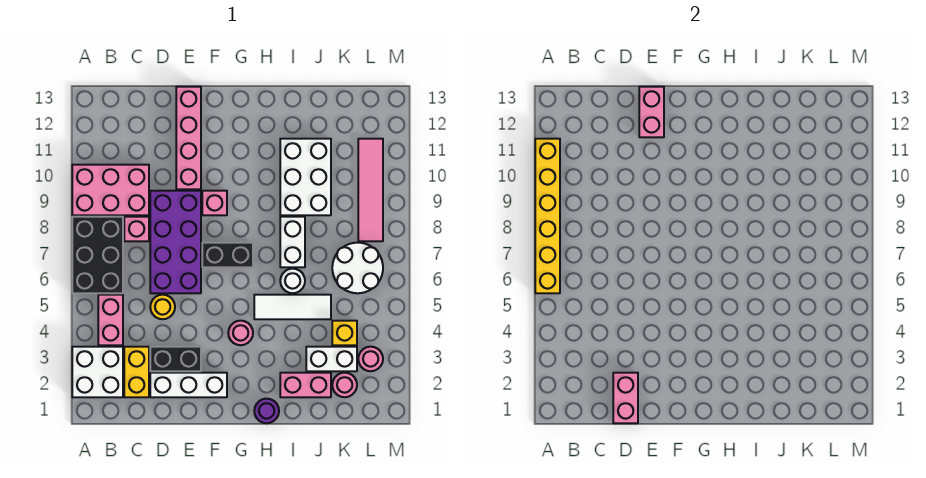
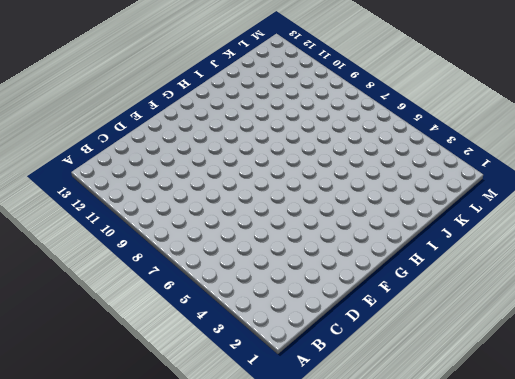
none -> white 2x2 brick [72,347,123,397]
none -> black 2x3 brick [72,217,123,293]
none -> pink 2x3 brick [72,165,149,215]

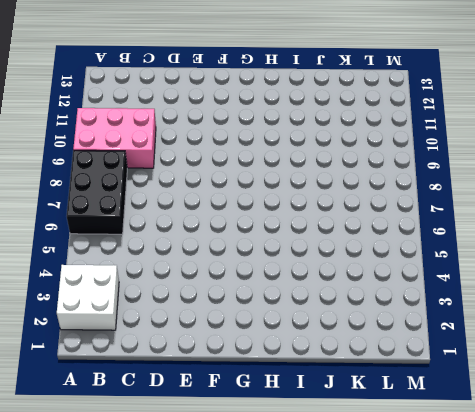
none -> pink 1x2 brick [98,295,123,345]
none -> yellow 1x2 brick [124,347,149,397]
none -> pink 1x1 brick [124,217,149,241]

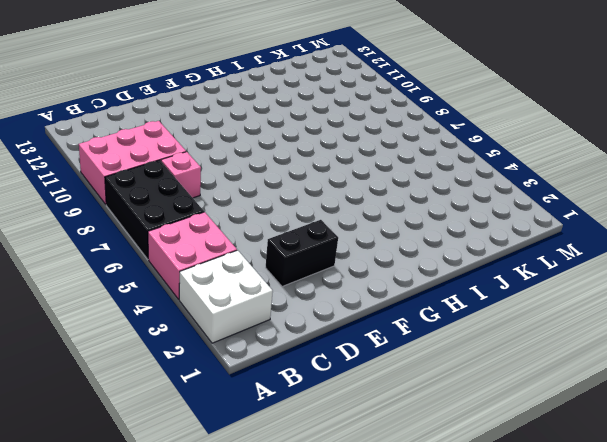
pink 2x2 brick [148,212,237,299] -> pink 1x2 brick [98,295,123,345]
none -> yellow 1x2 brick [124,347,149,397]
none -> white 1x3 brick [150,373,227,397]
none -> yellow 1x1 round brick [150,295,175,319]

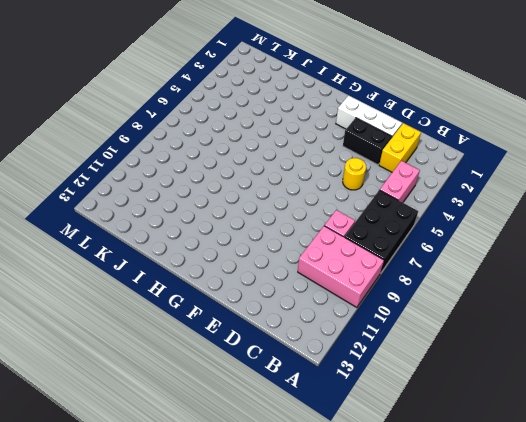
none -> white 2x2 brick [72,347,123,397]
none -> purple 2x4 brick [150,191,201,293]
none -> pink 1x4 brick [176,87,201,189]

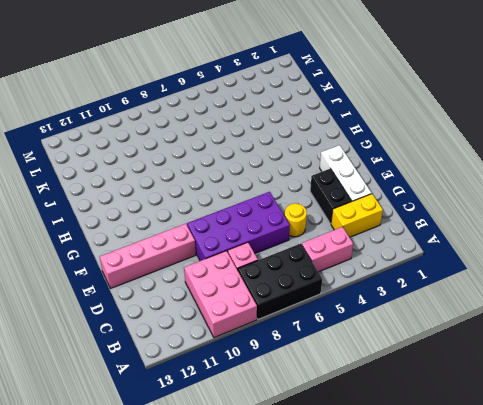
none -> white 2x2 brick [72,347,123,397]
none -> black 1x2 brick [202,243,253,267]
none -> pink 1x1 brick [202,191,227,215]

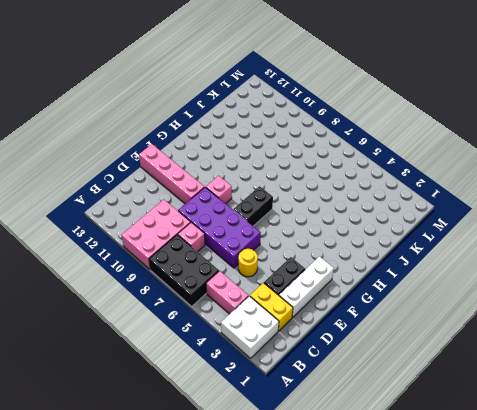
none -> pink 1x1 round brick [228,321,253,345]
none -> purple 1x1 round brick [254,399,279,423]
none -> white 1x3 tile [254,295,331,319]

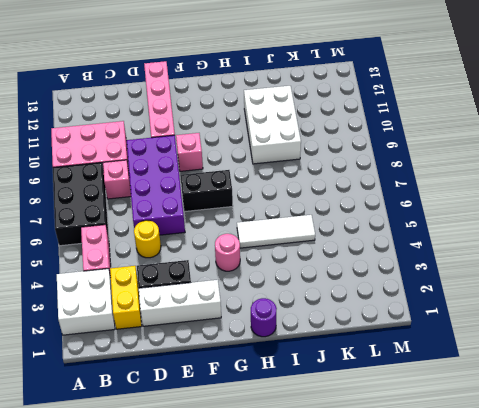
none -> pink 1x2 brick [280,373,331,397]
none -> white 1x1 round brick [280,269,305,293]
none -> white 1x2 brick [280,217,305,267]

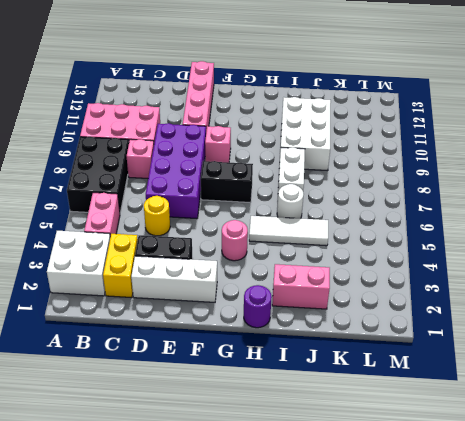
none -> white 1x2 brick [306,347,357,371]
none -> pink 1x1 round brick [332,373,357,397]
none -> yellow 1x1 brick [332,321,357,345]

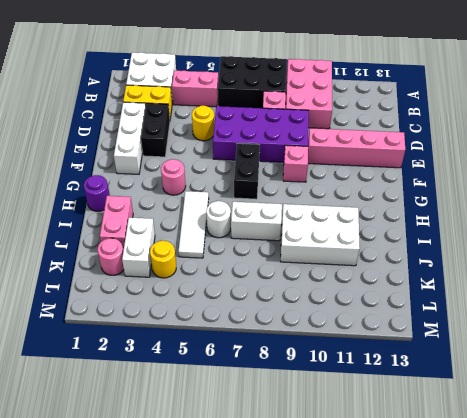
yellow 1x1 round brick [150,241,176,278] -> yellow 1x1 brick [332,321,357,345]
none -> white 2x2 round brick [332,243,383,293]
none -> pink 1x1 round brick [358,347,383,371]
none -> pink 1x4 tile [358,139,383,241]

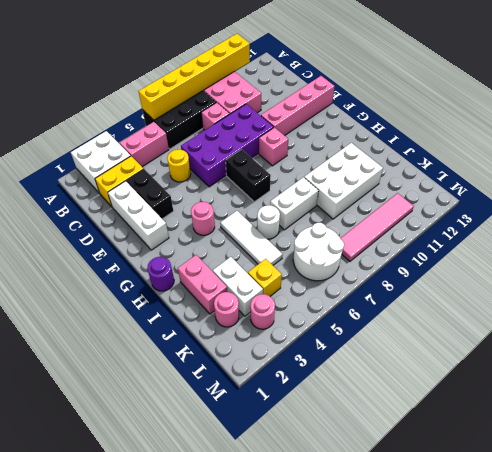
none -> pink 1x2 brick [613,373,638,423]
none -> pink 1x2 brick [639,87,664,137]

